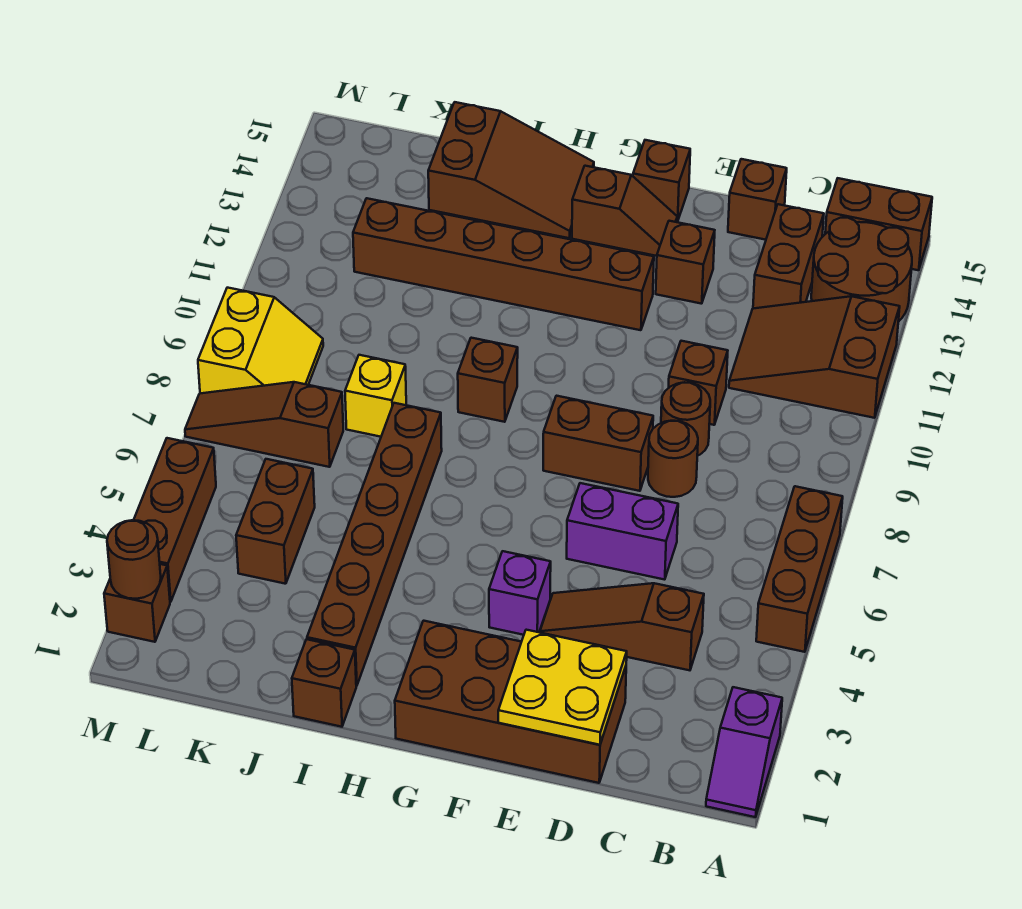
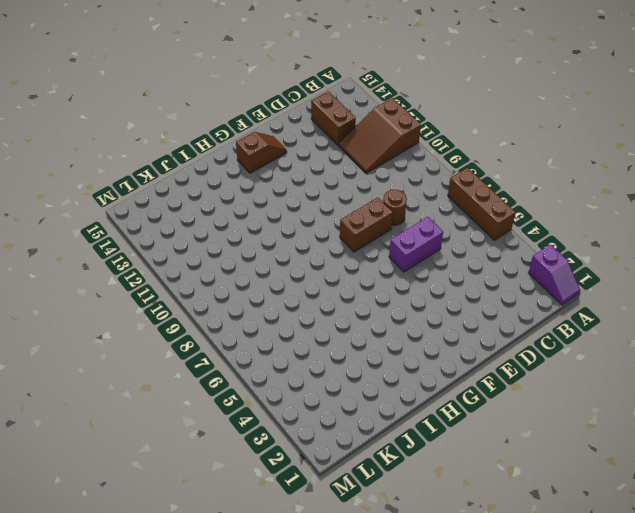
none -> brown 2x2 round brick [811,218,912,322]
none -> brown 1x2 brick [825,178,932,270]
none -> brown 1x3 slope [540,583,704,670]
none -> brown 2x4 brick [395,621,626,783]

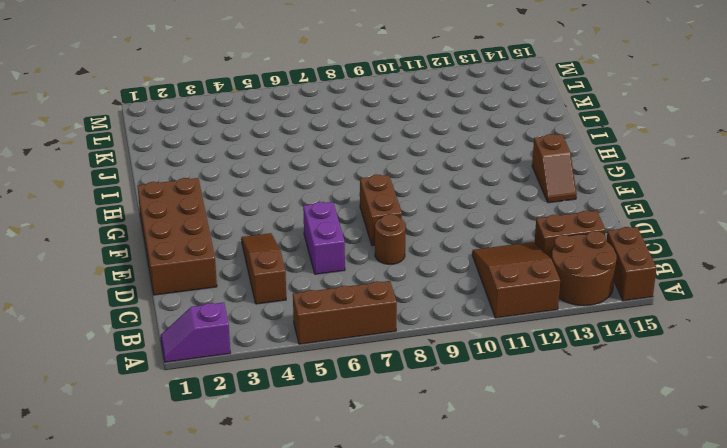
none -> brown 1x1 round brick [661,382,710,456]
none -> brown 1x1 brick [669,341,728,425]
none -> brown 1x1 brick [728,159,787,240]
none -> brown 1x1 brick [656,221,715,304]

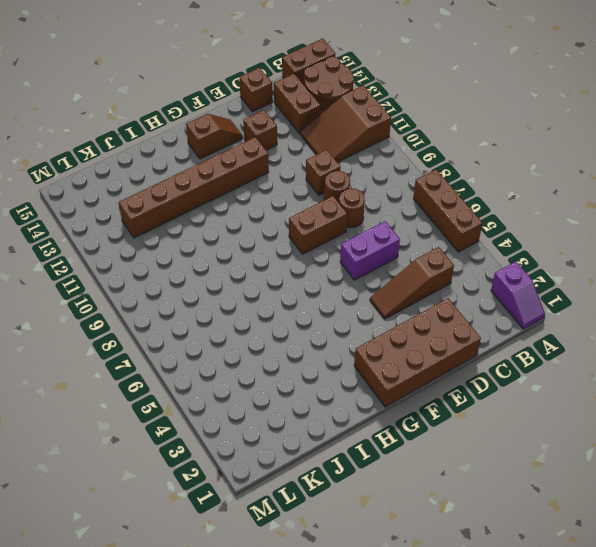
none -> purple 1x1 brick [489,551,551,635]
none -> brown 1x1 brick [633,140,690,222]
none -> brown 1x1 brick [458,338,518,422]
none -> brown 2x3 slope [428,102,594,238]

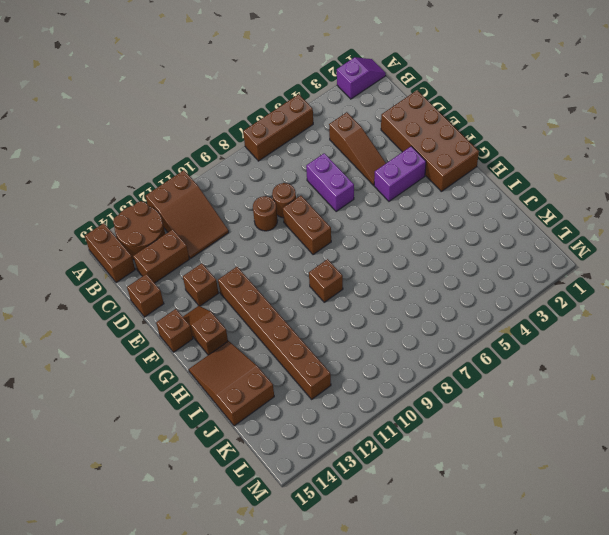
purple 1x2 brick [374,146,426,201] -> purple 1x1 brick [489,551,551,635]
none -> brown 1x1 brick [669,341,728,425]
none -> brown 1x1 brick [292,639,356,727]
none -> brown 1x6 brick [307,403,442,686]
none -> yellow 1x1 brick [345,355,406,437]

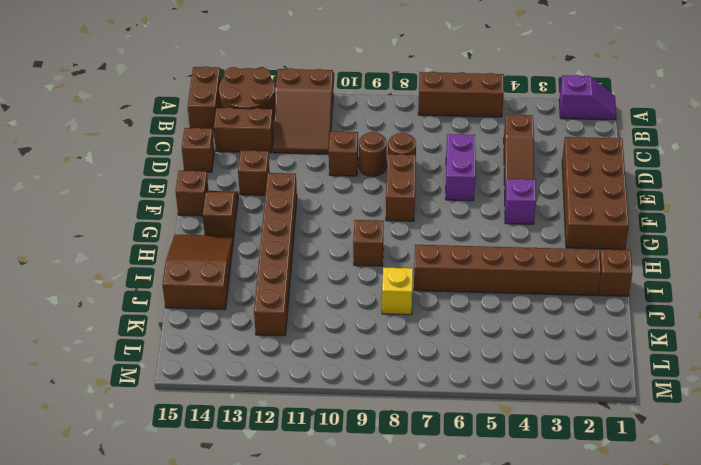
none -> brown 1x2 brick [236,459,315,584]
none -> brown 1x3 slope [185,382,343,467]
none -> yellow 2x2 slope [198,288,323,393]
none -> brown 1x1 brick [104,564,170,642]

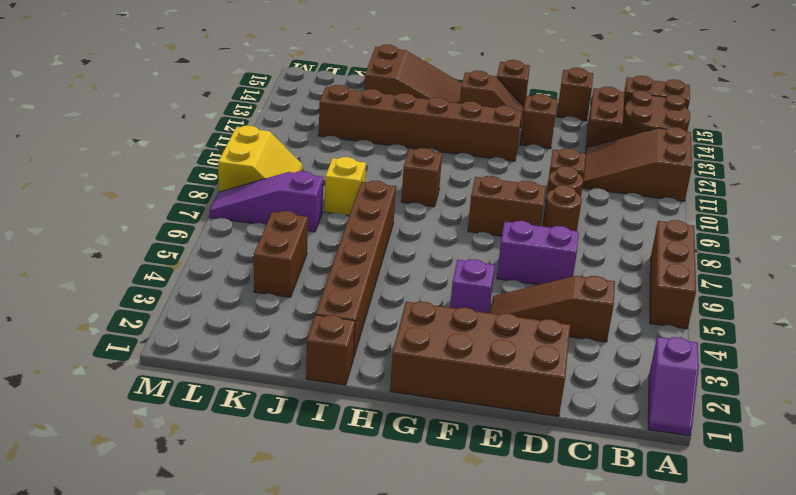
purple 1x3 slope [209,171,323,232] -> brown 1x3 slope [185,382,343,467]
none -> brown 1x1 brick [104,564,170,642]
none -> brown 1x3 brick [134,438,216,602]
none -> yellow 2x2 plate [498,630,627,745]
none -> brown 1x1 round brick [107,520,161,599]

